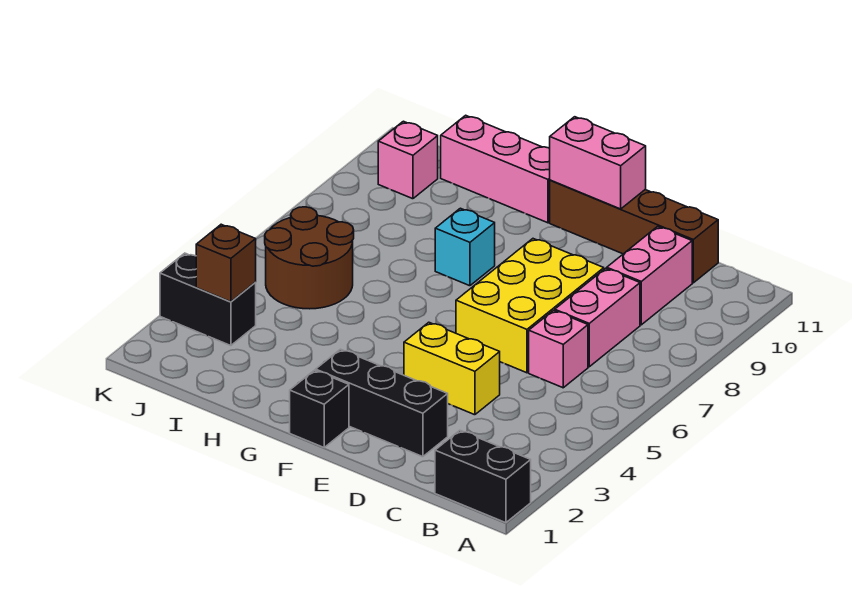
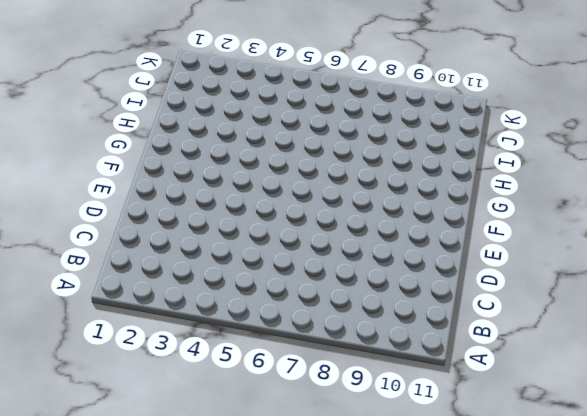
none -> black 1x2 brick [435,430,531,523]
none -> pink 1x1 brick [529,310,588,388]
none -> pink 1x2 brick [555,268,640,367]

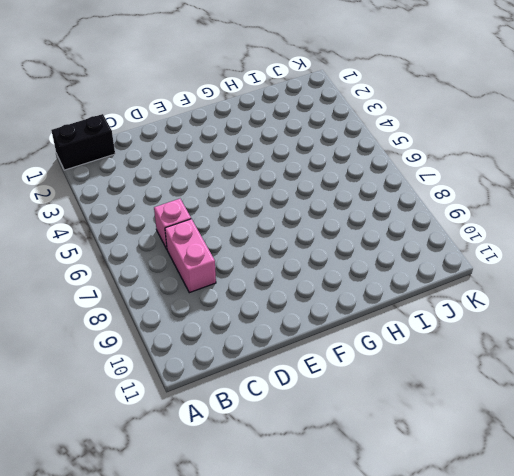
none -> pink 1x2 brick [607,226,692,325]
none -> brown 1x4 brick [550,180,718,283]
none -> black 1x3 brick [316,349,448,457]

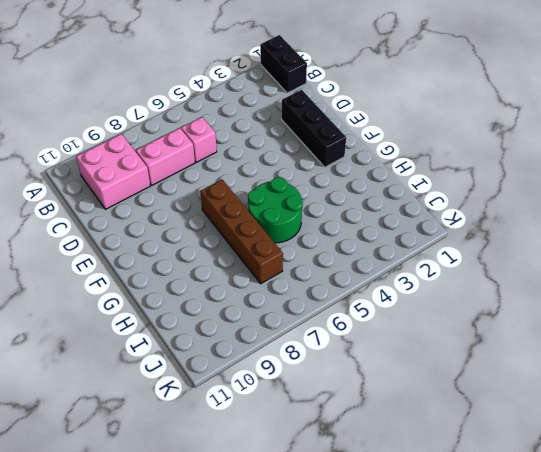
pink 2x2 brick [76,134,150,209] -> pink 1x2 brick [607,226,692,325]
brown 1x4 brick [200,180,283,284] -> brown 1x4 brick moved to [550,180,718,283]
green 2x2 round brick [248,177,303,243] -> none
none -> yellow 1x2 brick [404,322,500,415]
none -> yellow 2x3 brick [456,239,604,373]
none -> black 1x1 brick [290,370,349,447]

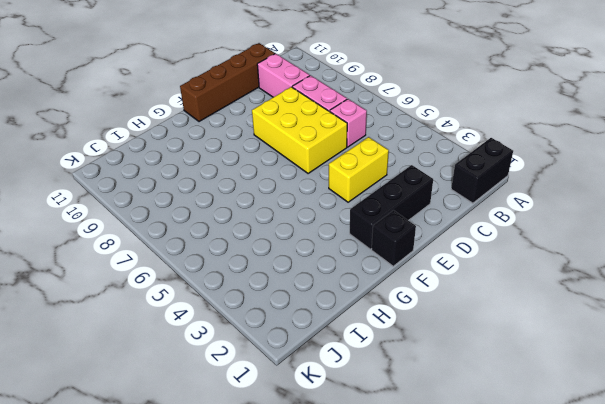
none -> cyan 1x1 brick [435,208,495,286]
none -> pink 1x3 brick [441,115,550,223]
none -> brown 2x2 round brick [265,207,354,309]

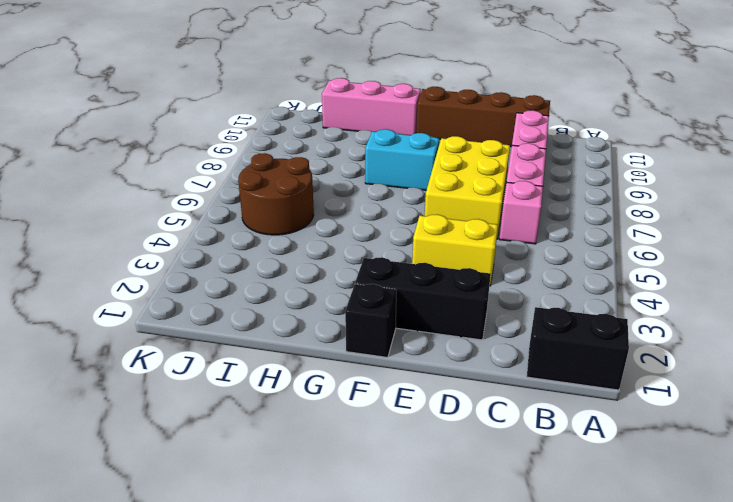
cyan 1x2 brick [365,129,439,190] -> cyan 1x1 brick [435,208,495,286]
none -> black 1x2 brick [160,253,256,346]
none -> pink 1x1 brick [378,121,438,199]
none -> pink 1x2 brick [550,117,646,209]

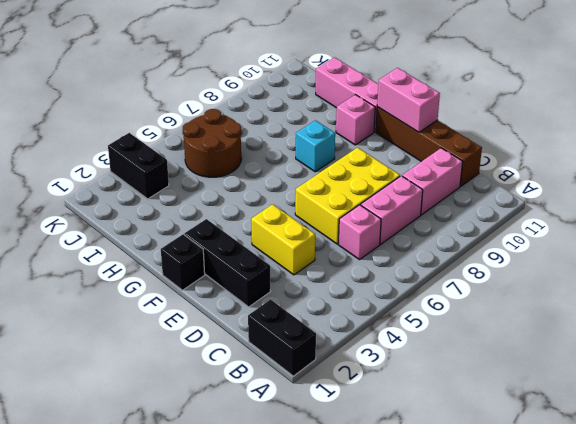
pink 1x1 brick [336,95,375,145] -> pink 1x1 brick moved to [378,121,438,199]
none -> brown 1x1 brick [196,224,256,302]

